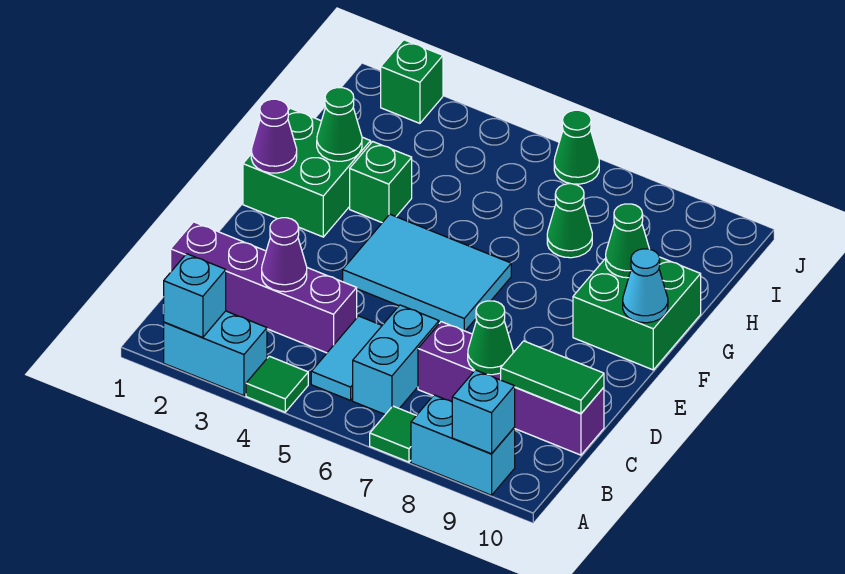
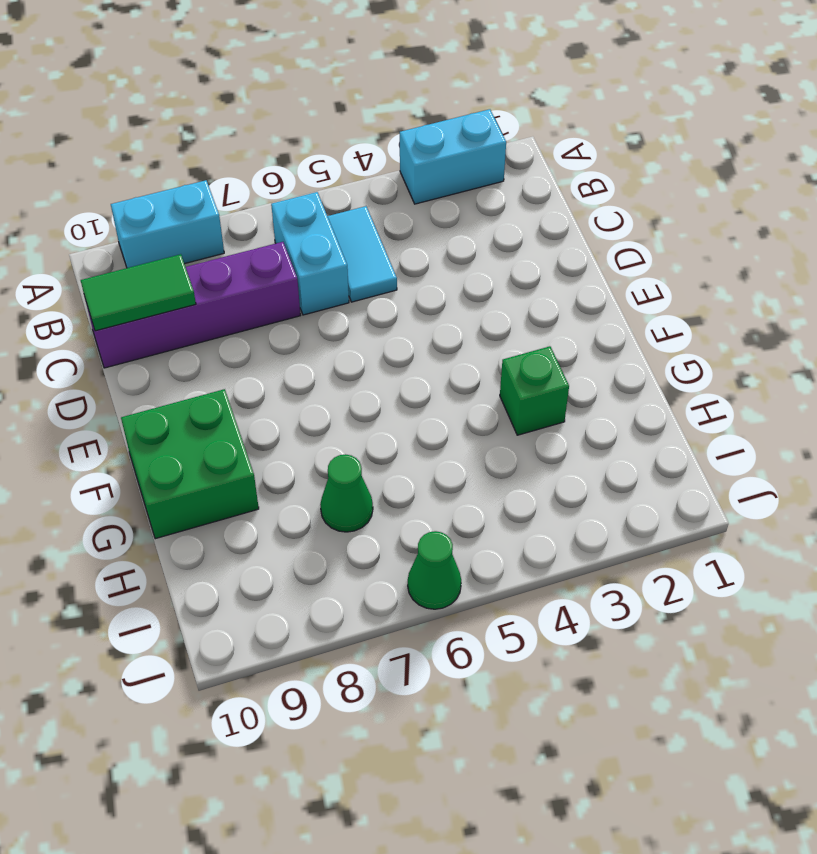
none -> green 1x1 tile [246,356,308,412]
none -> green 1x1 tile [370,406,416,462]
none -> purple 1x4 brick [171,222,357,353]

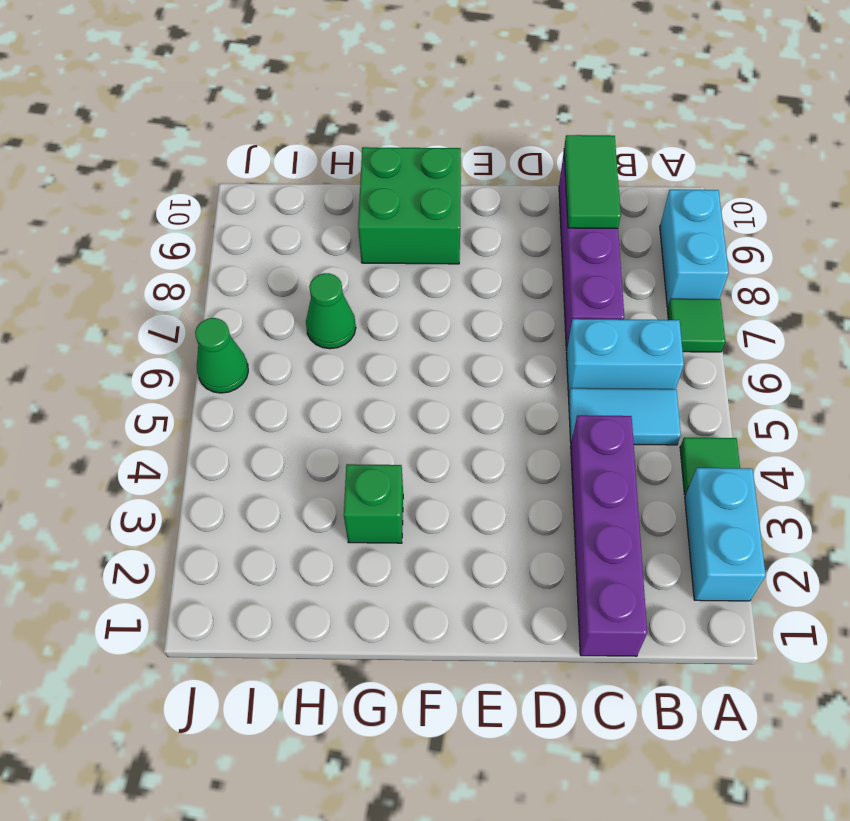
none -> cyan 2x3 tile [343,214,511,331]
none -> green 2x2 brick [243,108,371,237]
none -> green 1x1 brick [381,40,443,123]

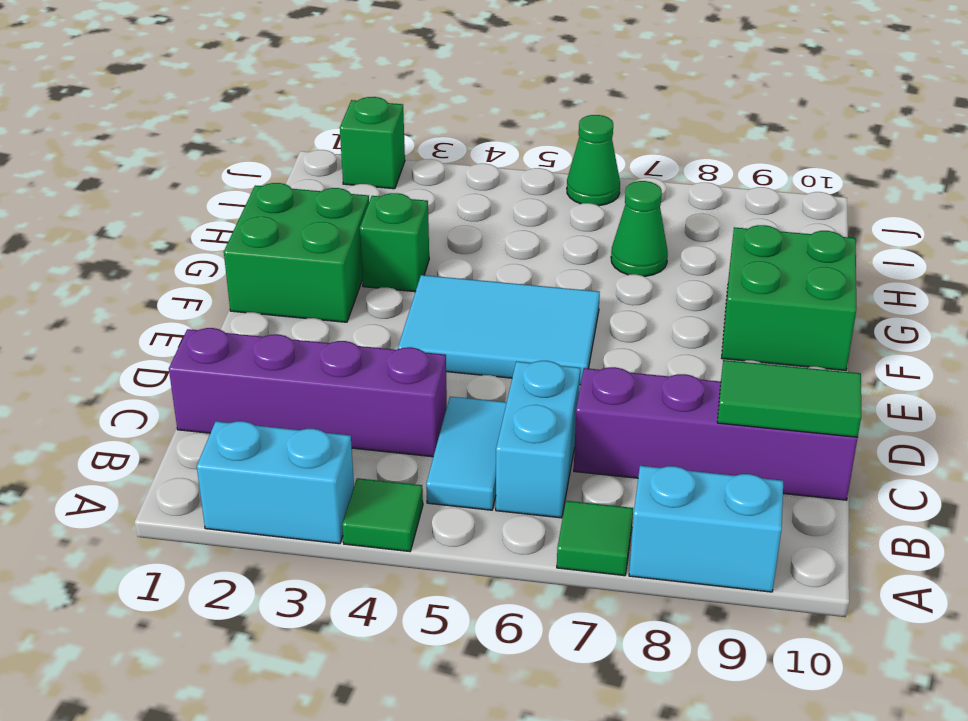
none -> cyan 1x1 brick [164,254,226,337]
none -> cyan 1x1 brick [452,370,515,454]
none -> purple 1x1 cone [262,218,307,292]

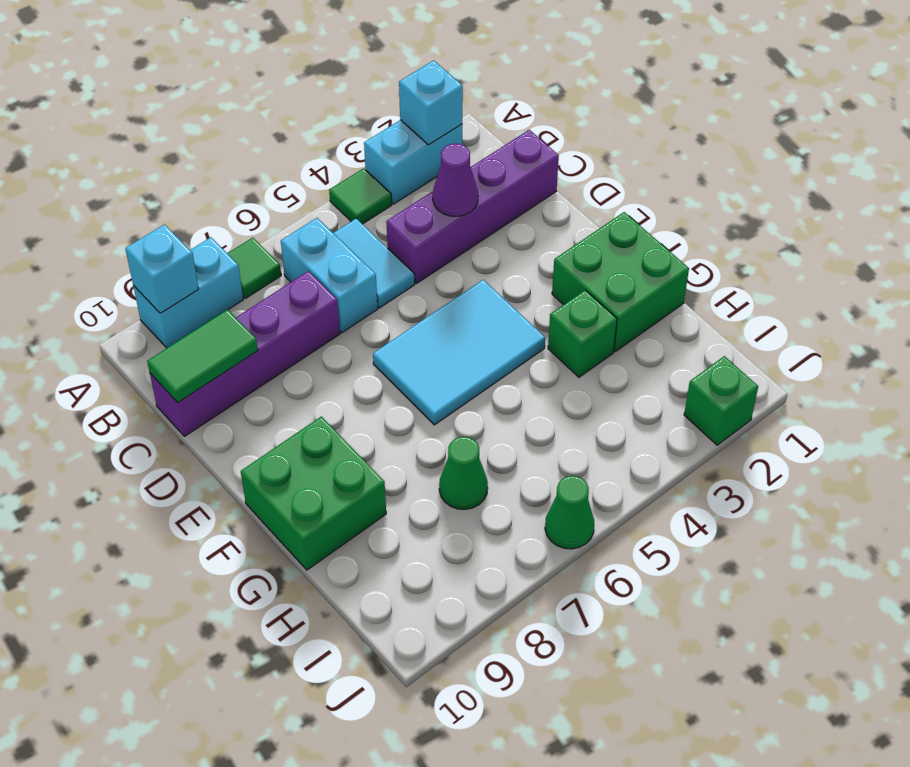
none -> green 1x1 cone [468,301,513,375]
none -> purple 1x1 cone [251,99,297,173]
none -> cyan 1x1 cone [623,249,668,323]

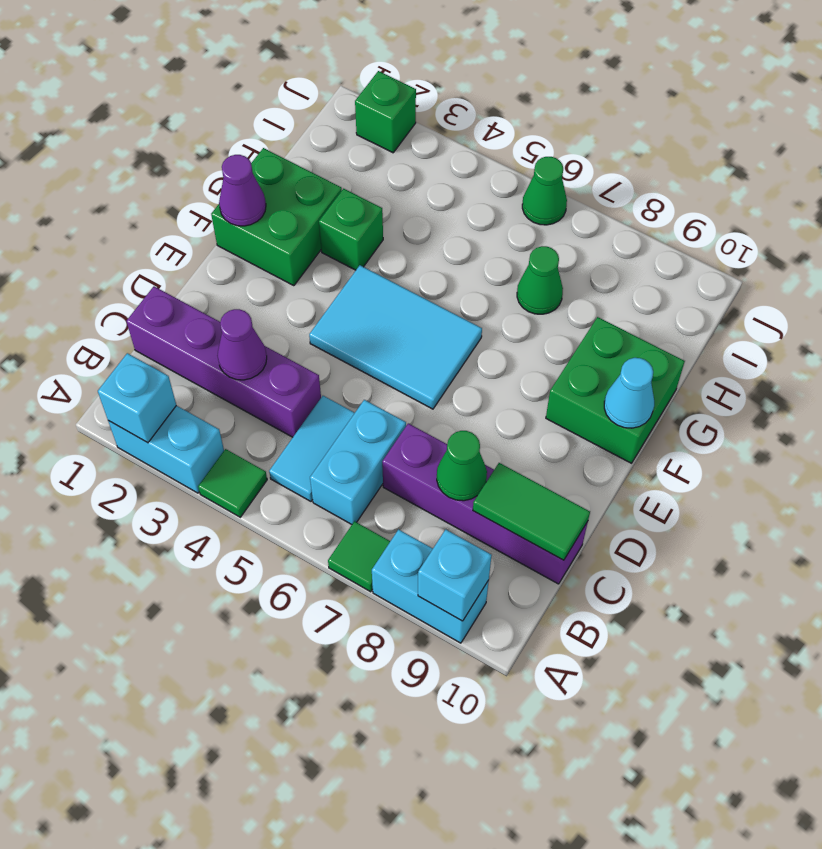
none -> green 1x1 cone [317,88,362,161]
none -> green 1x1 cone [606,204,649,278]

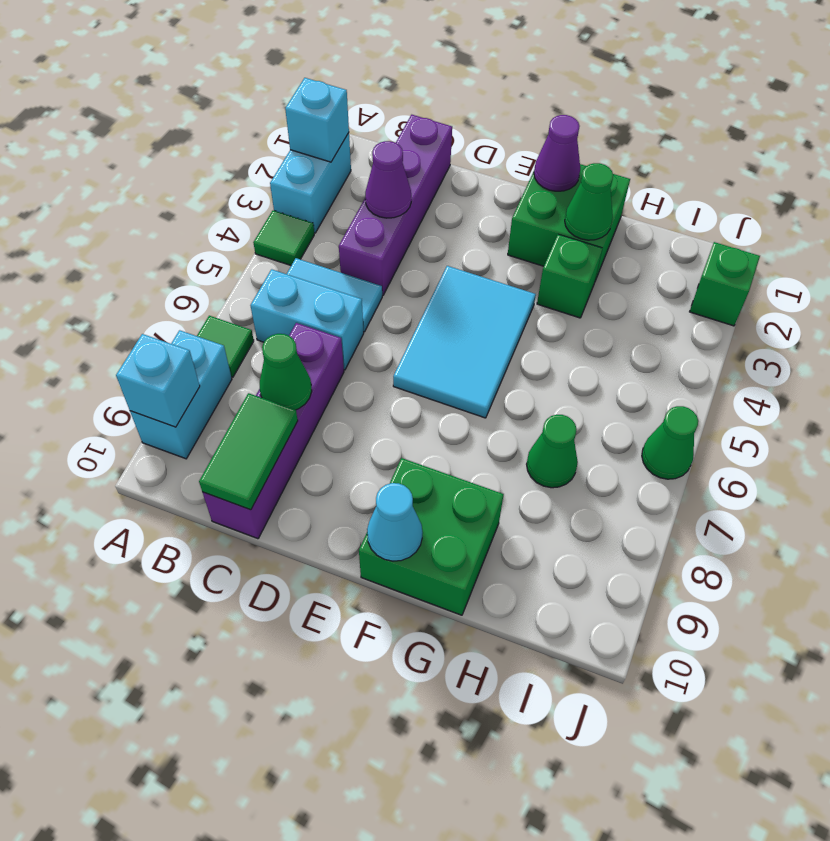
none -> green 1x1 cone [606,204,649,278]

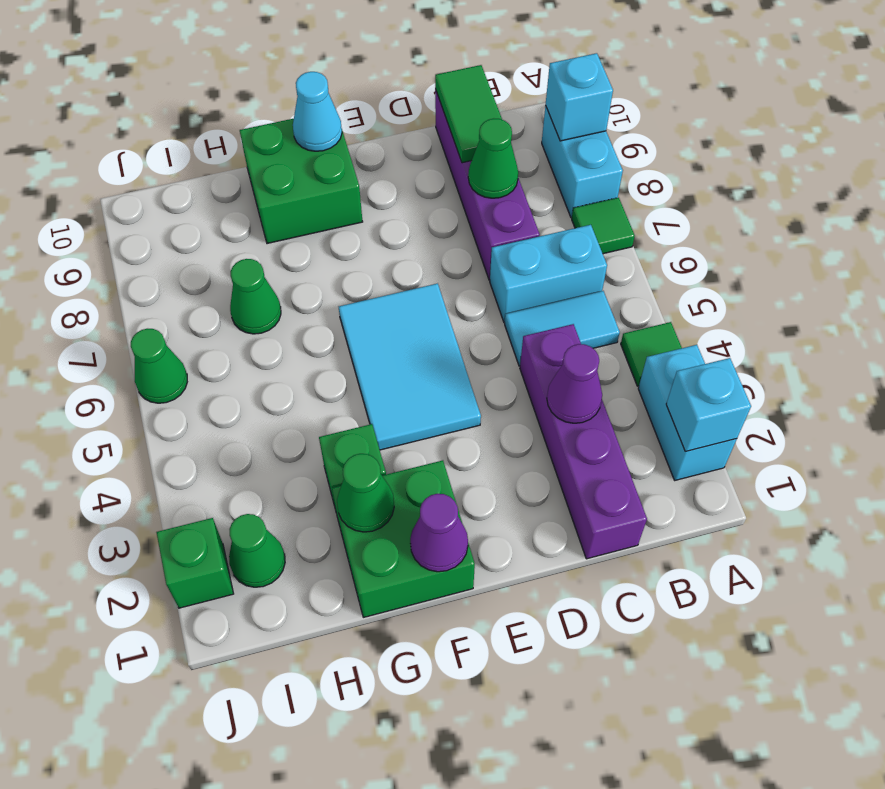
green 1x1 cone [229,514,285,587] -> green 1x1 cone moved to [606,204,649,278]

